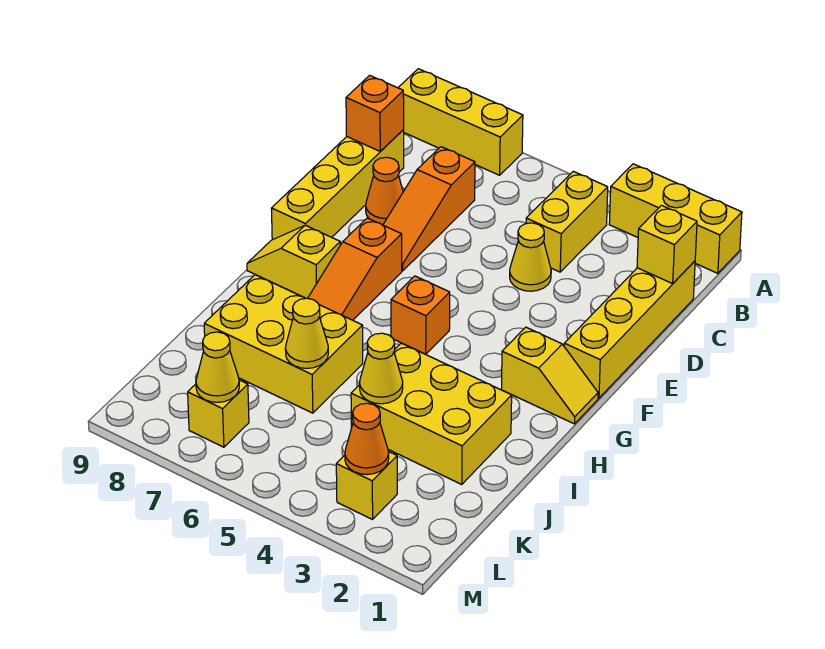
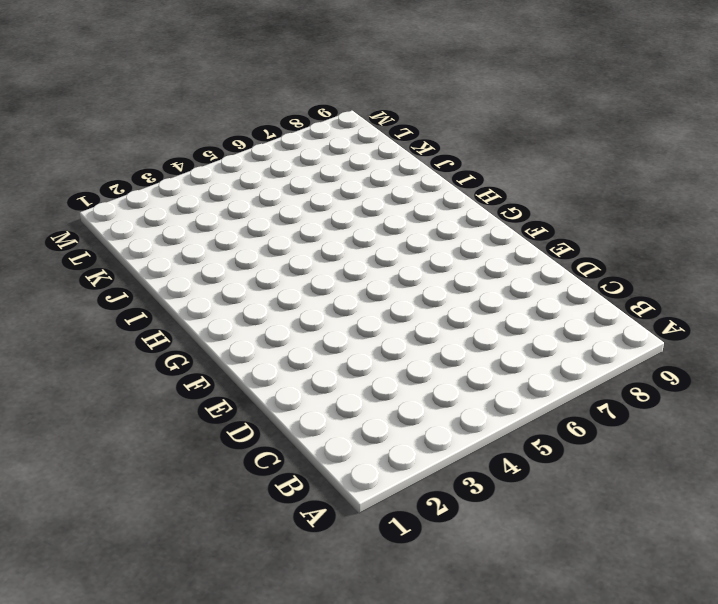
none -> yellow 1x3 brick [609,164,742,273]
none -> yellow 1x3 brick [398,69,523,175]
none -> yellow 1x2 brick [526,171,608,272]

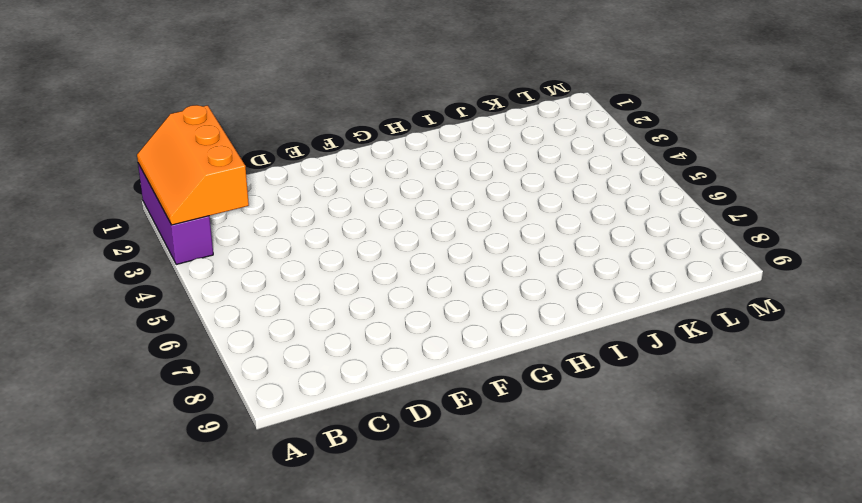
purple 1x3 brick [138,164,213,264] -> yellow 1x3 brick [609,164,742,273]
orange 2x3 slope [137,105,249,225] -> none
none -> yellow 1x3 brick [398,69,523,175]
none -> yellow 1x2 brick [526,171,608,272]
none -> yellow 1x4 brick [564,261,695,398]

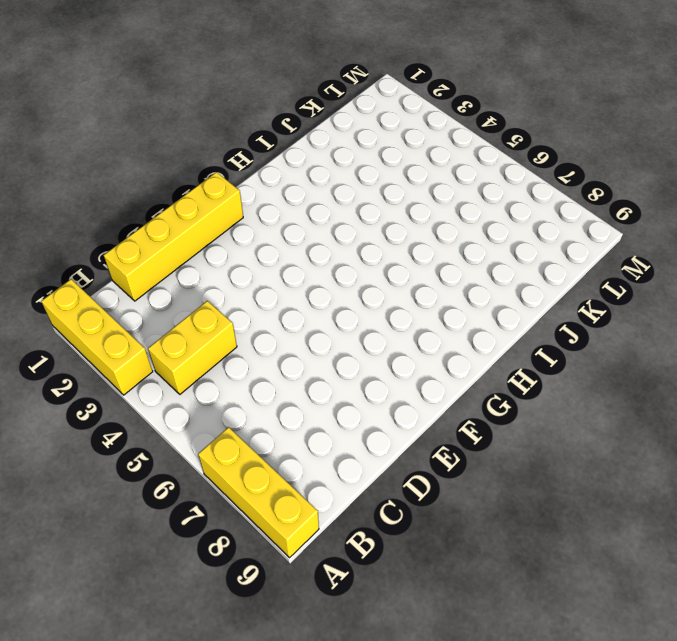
none -> orange 1x3 slope [383,147,475,271]
none -> yellow 1x4 brick [271,130,404,240]
none -> yellow 1x1 cone [510,223,551,291]

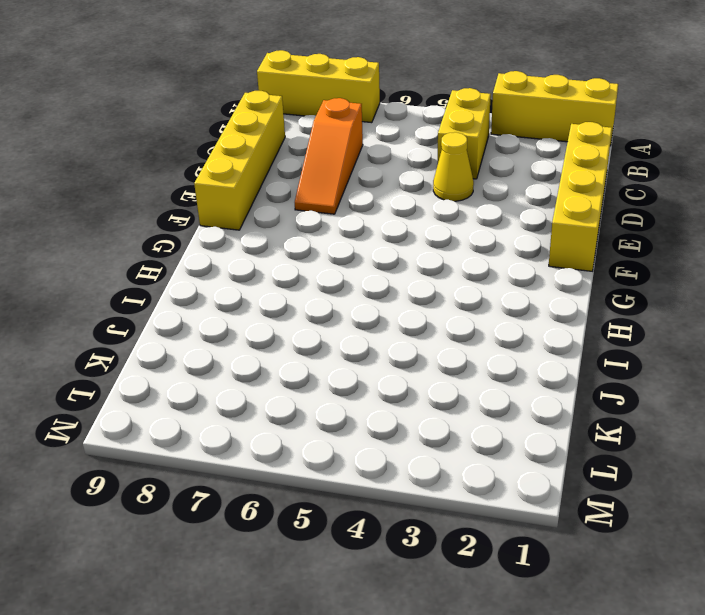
none -> orange 1x1 cone [366,157,403,225]
none -> orange 1x3 slope [308,218,402,320]
none -> yellow 1x2 slope [501,327,598,424]

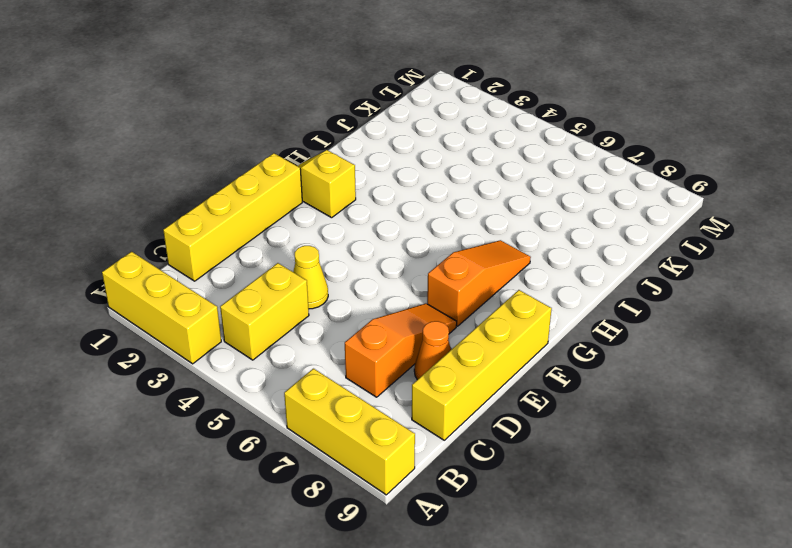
none -> orange 1x1 brick [391,276,450,354]
none -> yellow 1x2 slope [247,225,340,298]
none -> yellow 2x3 brick [351,343,512,484]

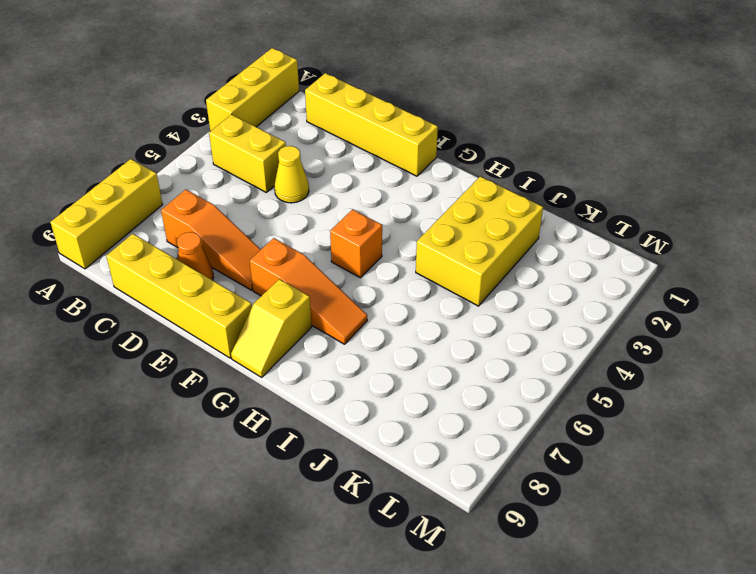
none -> yellow 1x2 slope [501,327,598,424]
none -> yellow 2x3 brick [204,275,363,413]
none -> yellow 1x1 brick [336,452,397,519]

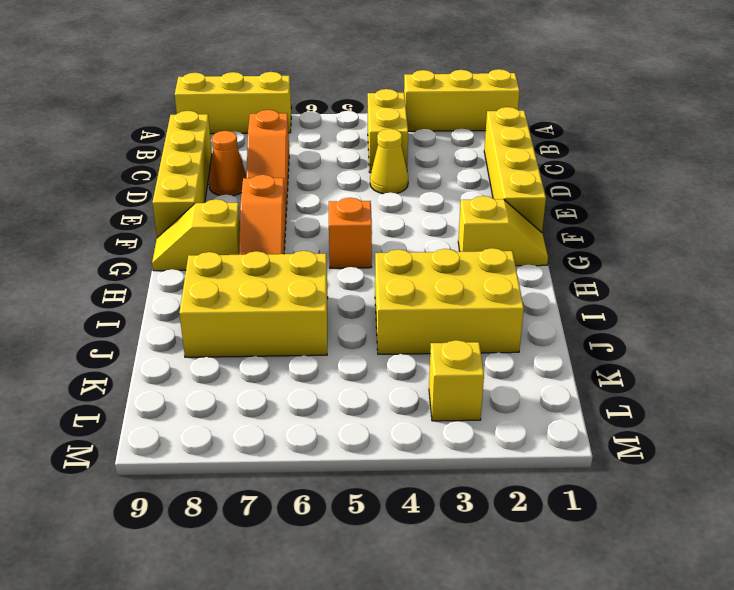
none -> yellow 1x1 brick [188,380,249,447]
none -> yellow 1x1 brick [637,205,697,284]
none -> orange 1x1 brick [346,75,404,151]

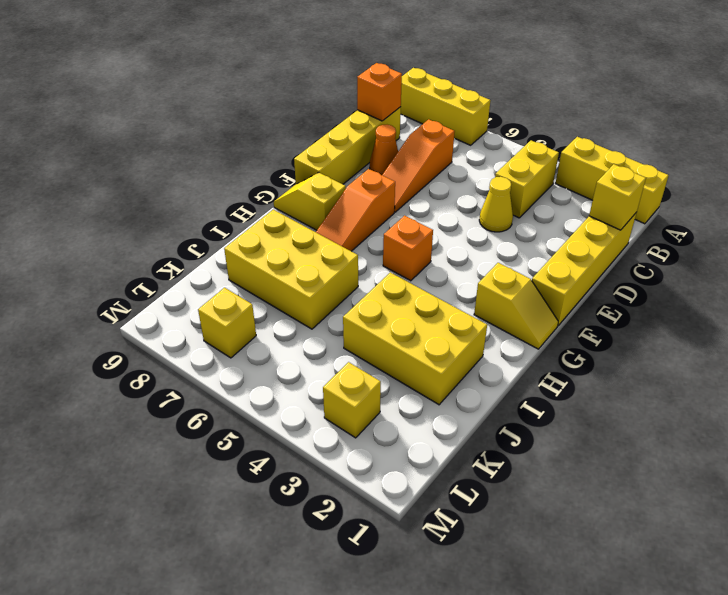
none -> yellow 1x1 cone [360,333,403,404]
none -> yellow 1x1 cone [285,298,328,368]
none -> orange 1x1 cone [345,403,389,475]

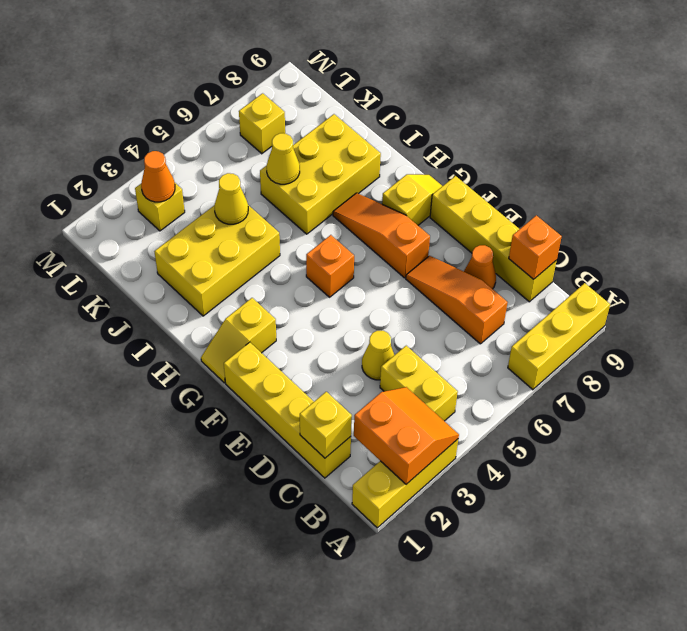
orange 2x2 slope [354,387,459,484] -> none
none -> yellow 1x1 cone [196,332,239,402]

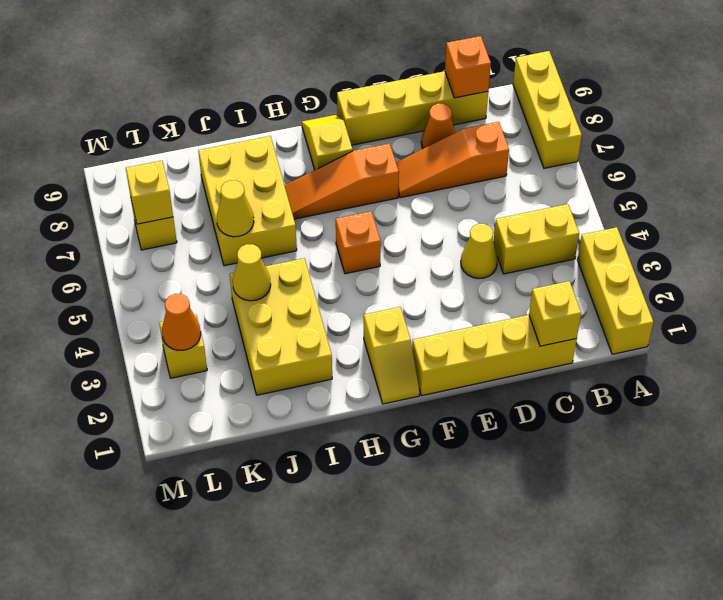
yellow 1x1 brick [126,161,173,224] -> yellow 1x1 cone [196,332,239,402]

